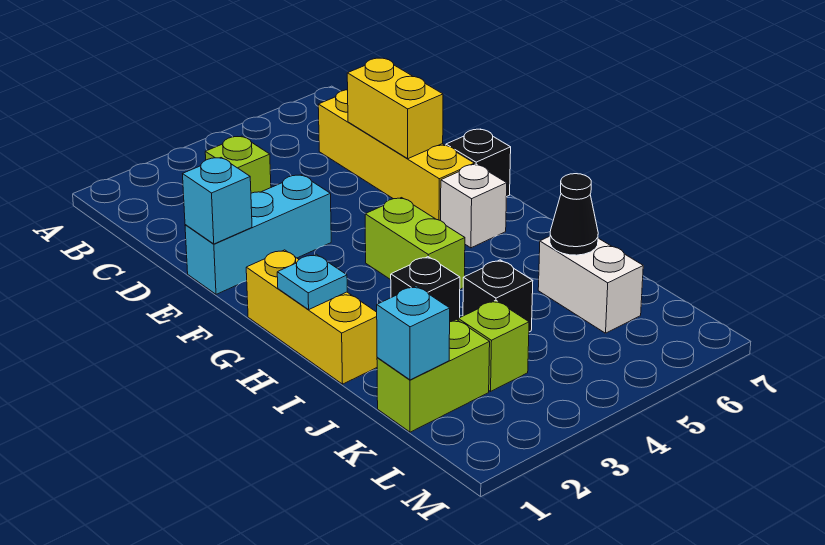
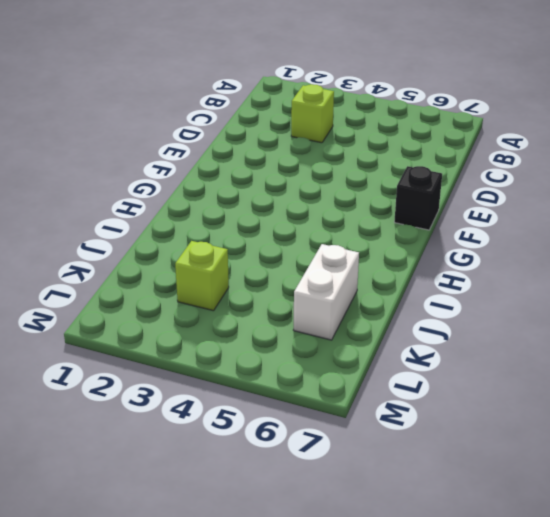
none -> yellow 1x4 brick [318,90,474,221]
none -> cyan 1x3 brick [185,175,331,294]
none -> yellow 1x3 brick [246,250,377,384]

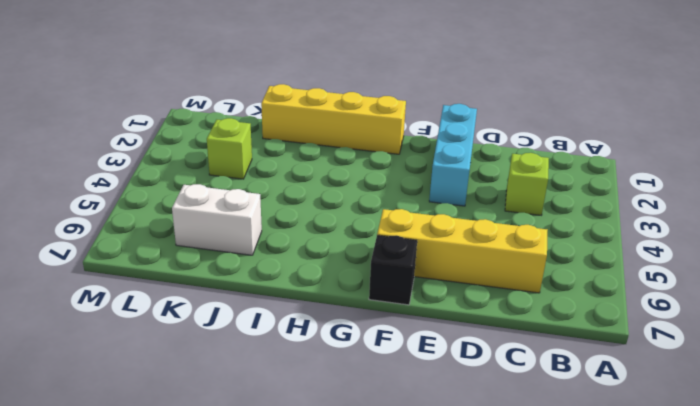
yellow 1x4 brick [261,84,406,154] -> yellow 1x3 brick [246,250,377,384]
none -> lime 1x2 brick [365,198,465,289]
none -> white 1x1 brick [441,164,507,248]
none -> black 1x1 brick [391,257,460,322]

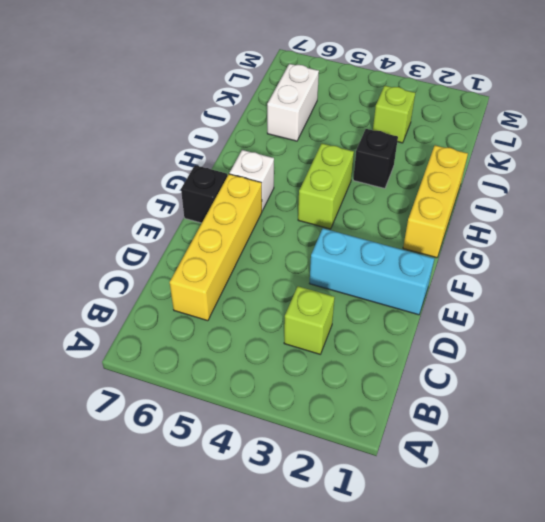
none -> black 1x1 brick [463,260,533,332]
none -> lime 1x2 brick [377,319,490,432]
none -> yellow 1x2 brick [347,58,443,159]

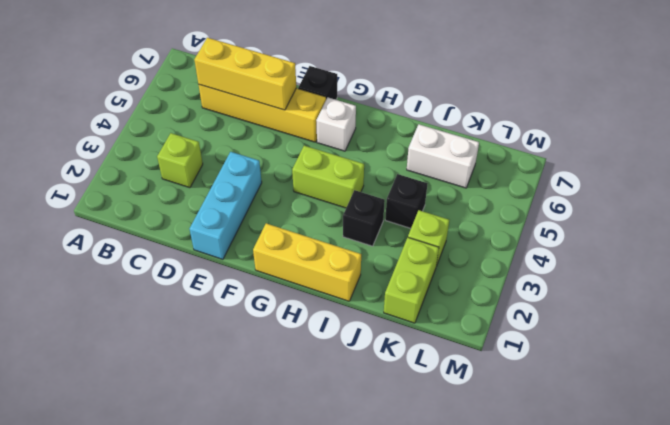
yellow 1x3 brick [194,38,296,110] -> yellow 1x2 brick [347,58,443,159]
none -> cyan 1x1 brick [183,158,252,244]
none -> cyan 1x1 plate [277,254,347,309]
none -> black 1x1 cone [550,174,598,255]

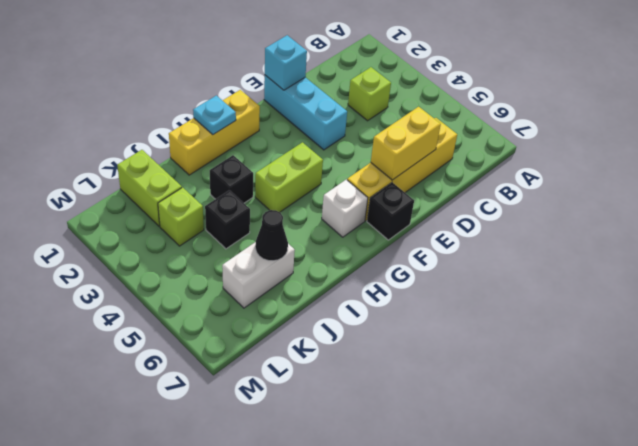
none -> cyan 1x1 brick [377,286,450,380]

